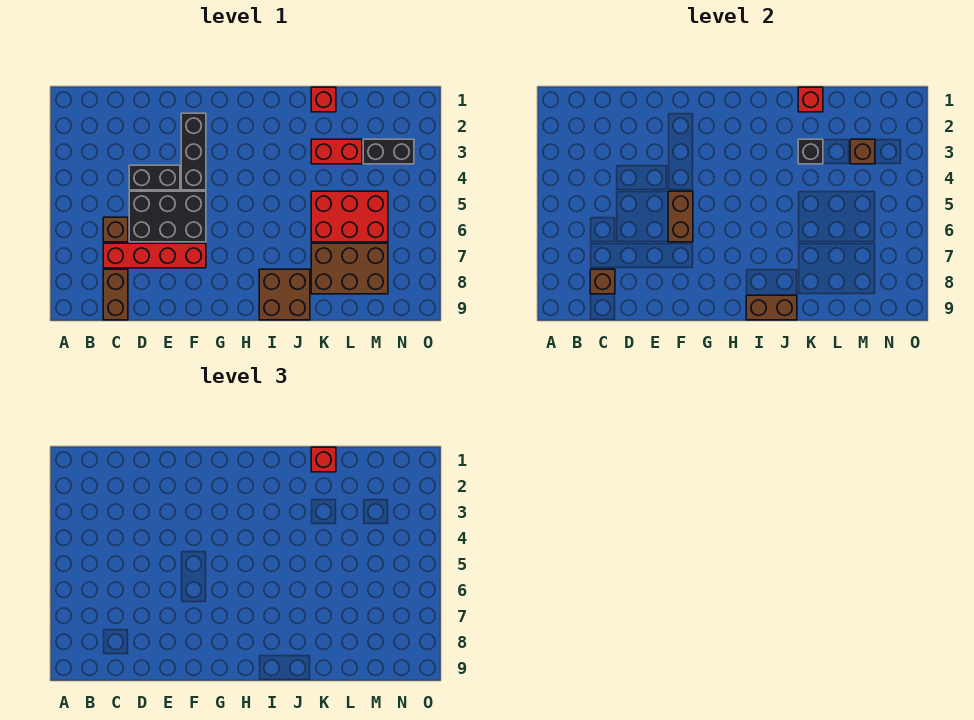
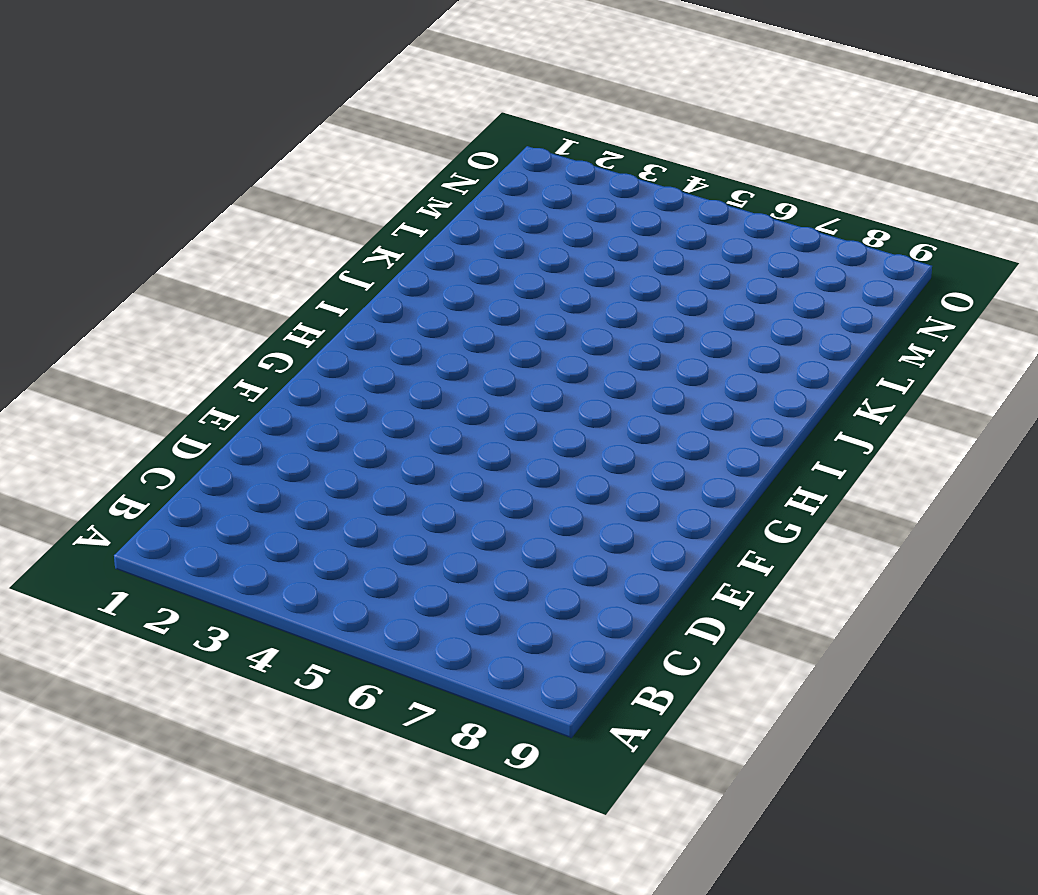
none -> brown 1x1 brick [103,217,128,242]
none -> red 1x4 brick [103,243,206,268]
none -> brown 1x2 brick [103,269,128,320]

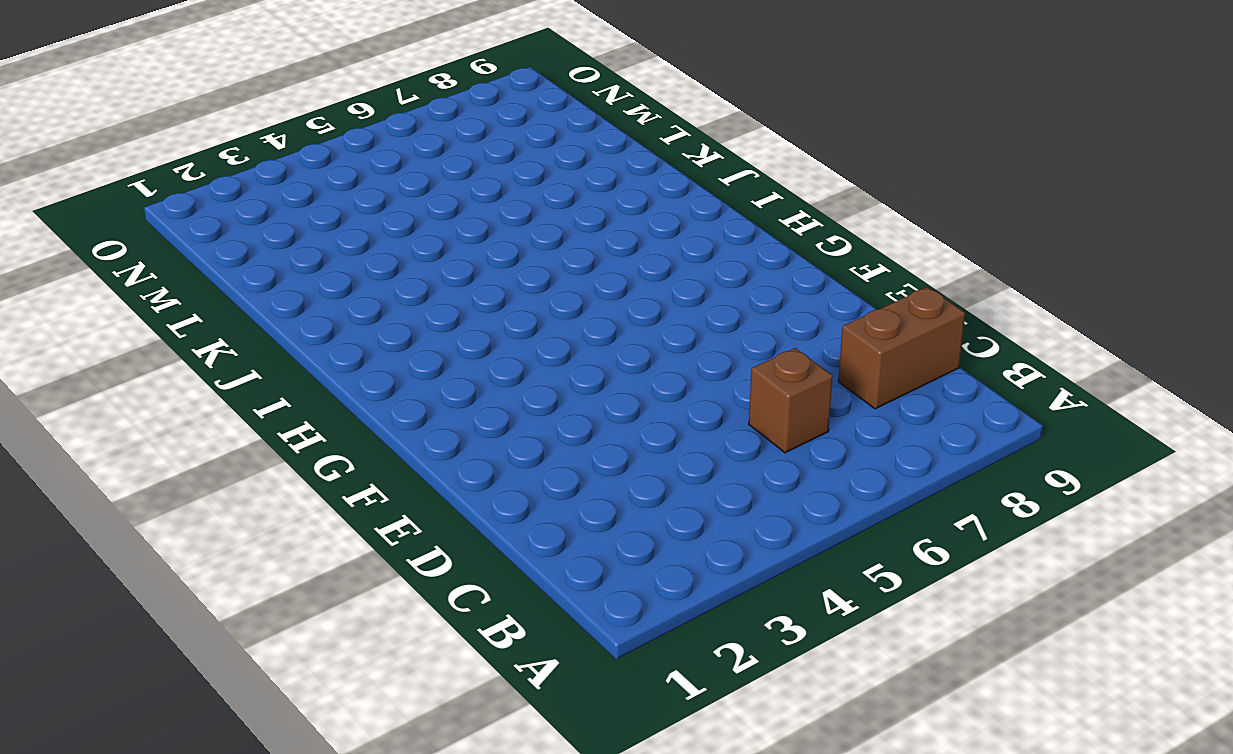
none -> red 1x4 brick [103,243,206,268]
none -> black 1x2 brick [129,165,180,190]
none -> black 2x3 brick [129,191,206,242]

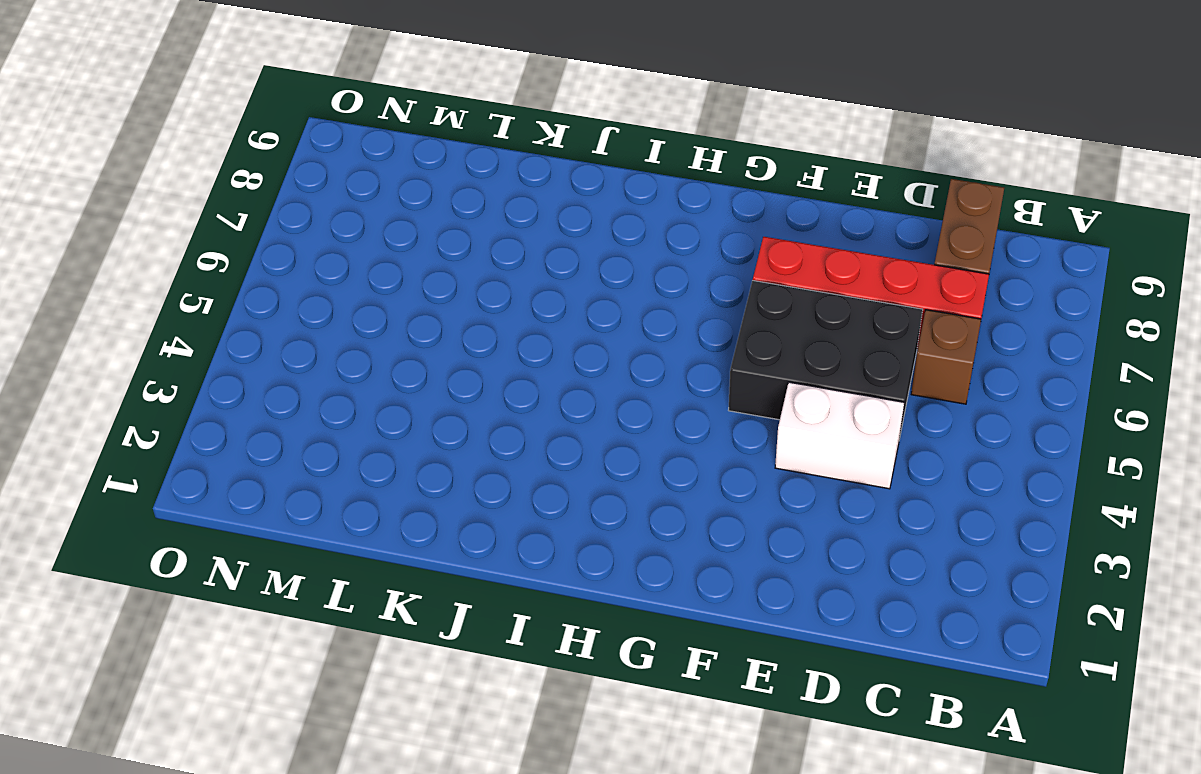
white 1x2 brick [775,382,904,489] -> black 1x2 brick [129,165,180,190]
none -> black 1x3 brick [181,113,206,190]
none -> brown 2x2 brick [259,269,310,320]
none -> red 1x1 brick [311,87,336,112]

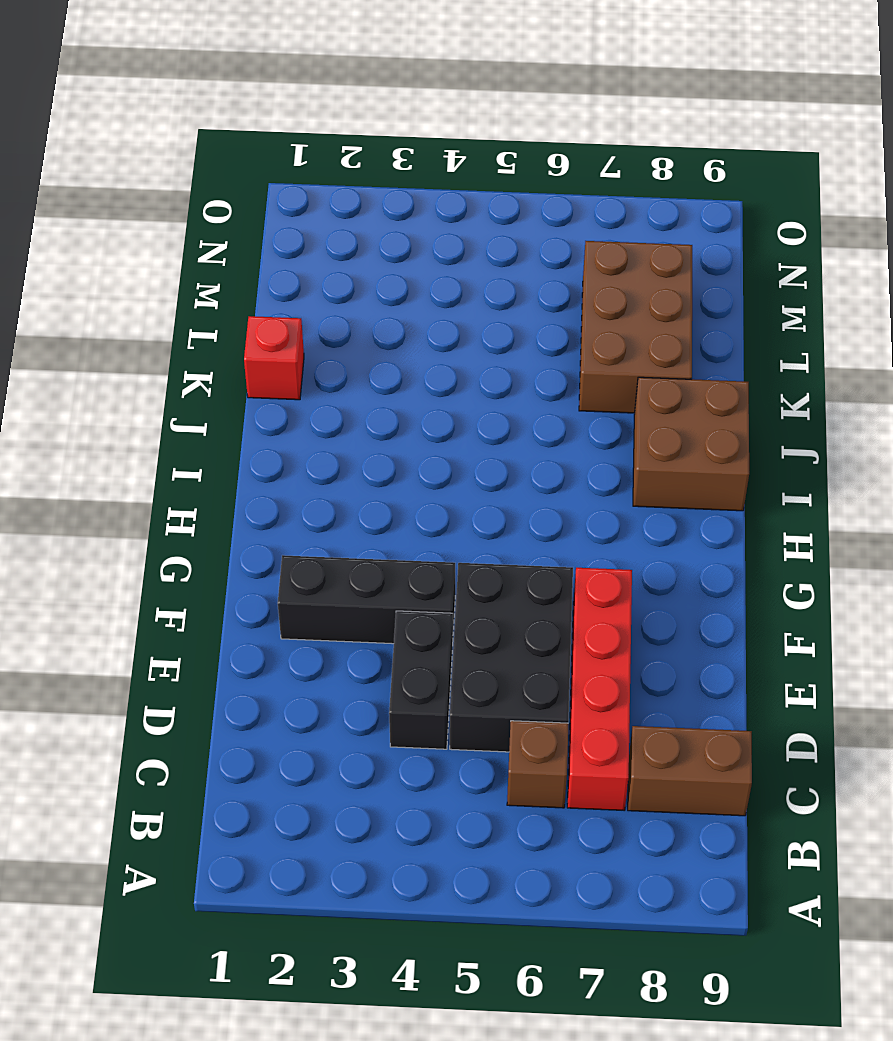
none -> red 1x2 brick [311,139,362,164]
none -> red 2x3 brick [311,191,388,242]
none -> black 1x2 brick [363,139,414,164]

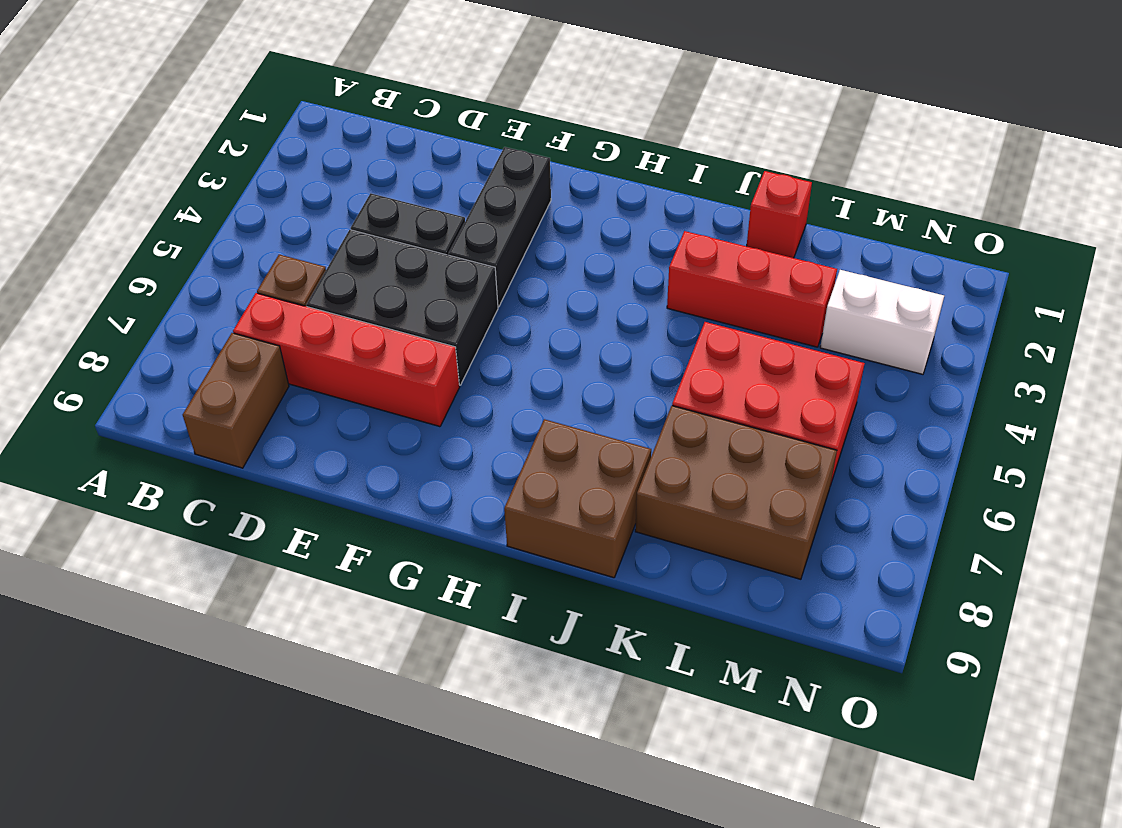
red 1x3 brick [667,231,837,347] -> red 1x2 brick [311,139,362,164]
white 1x2 brick [820,270,944,374] -> black 1x2 brick [363,139,414,164]
none -> brown 1x1 brick [590,269,615,294]
none -> brown 1x2 brick [668,191,693,242]
none -> brown 1x2 brick [746,295,797,320]

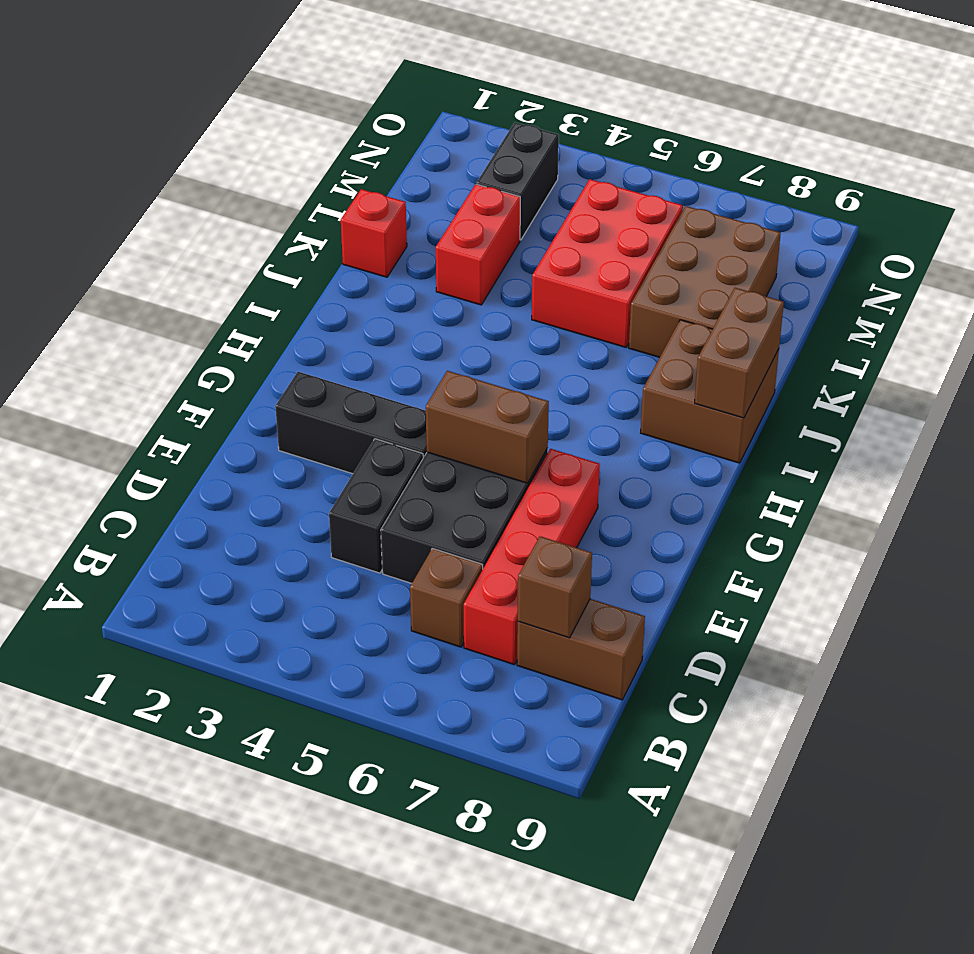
none -> red 1x1 brick [798,87,823,112]
none -> black 1x1 brick [798,139,823,164]
none -> brown 1x1 brick [850,139,875,164]

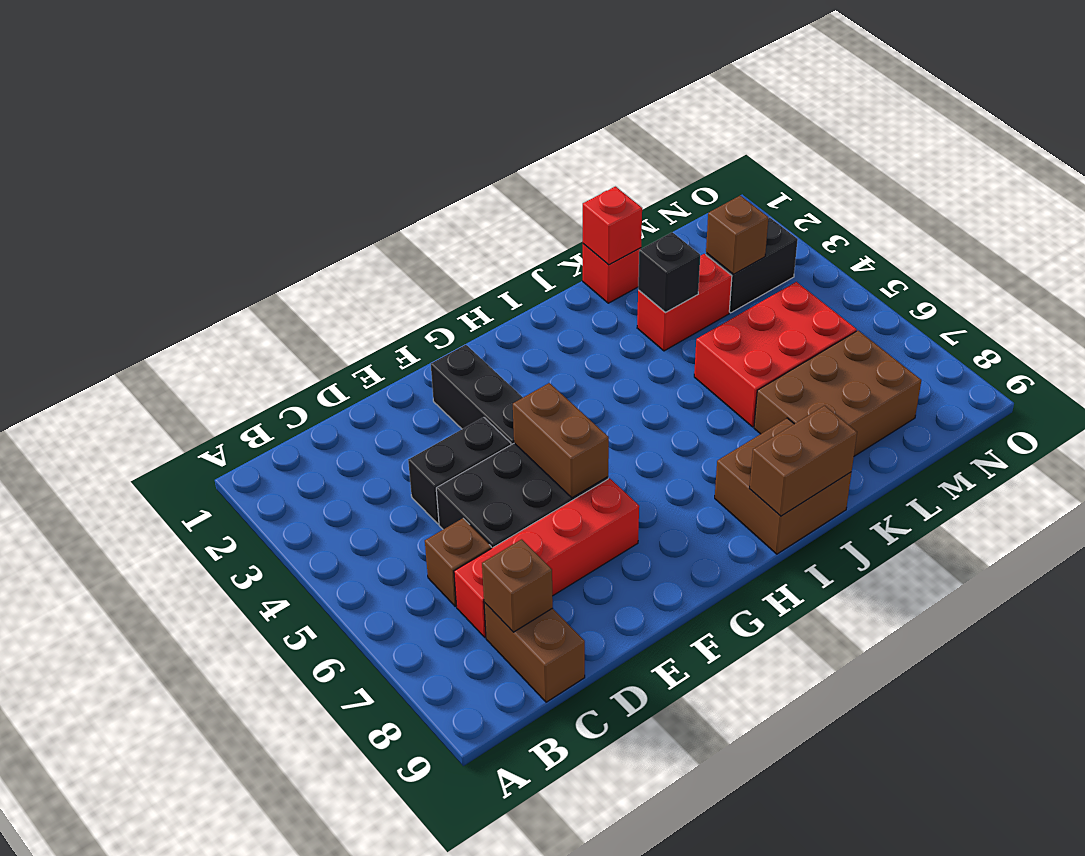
none -> red 1x1 brick [311,447,336,472]

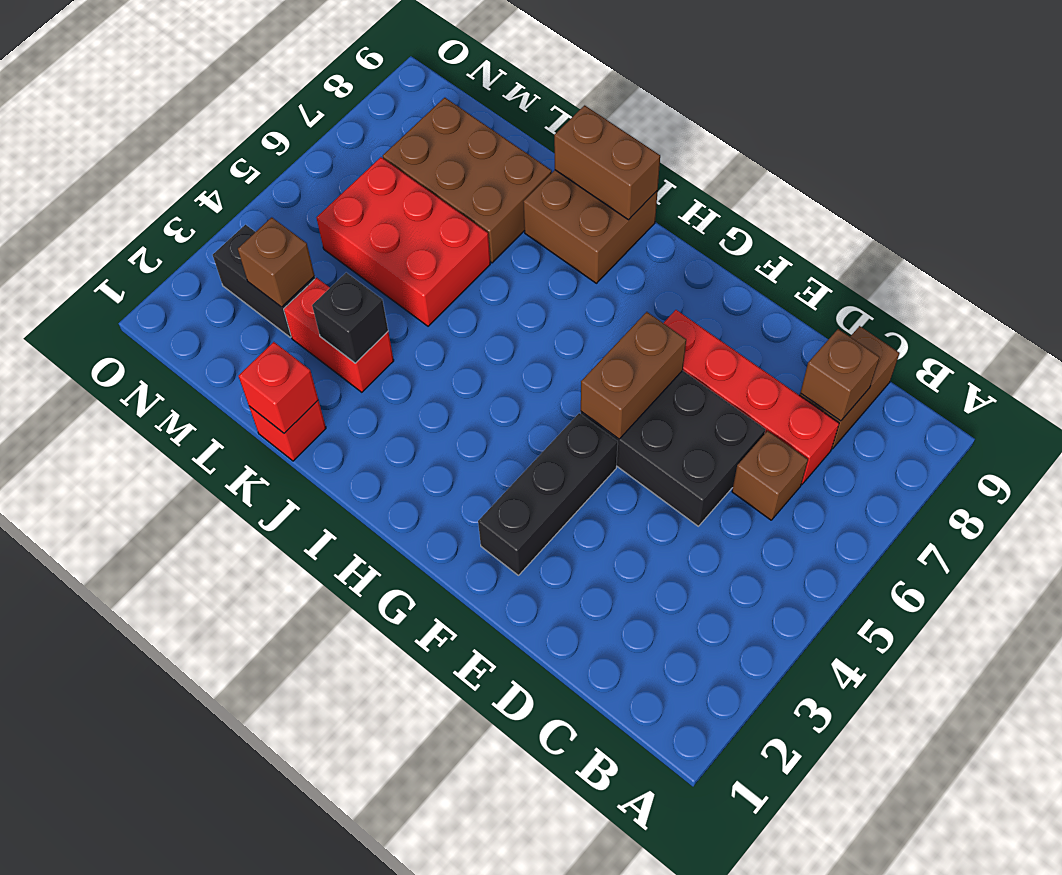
none -> black 1x2 brick [129,165,180,190]
none -> red 1x1 brick [311,447,336,472]

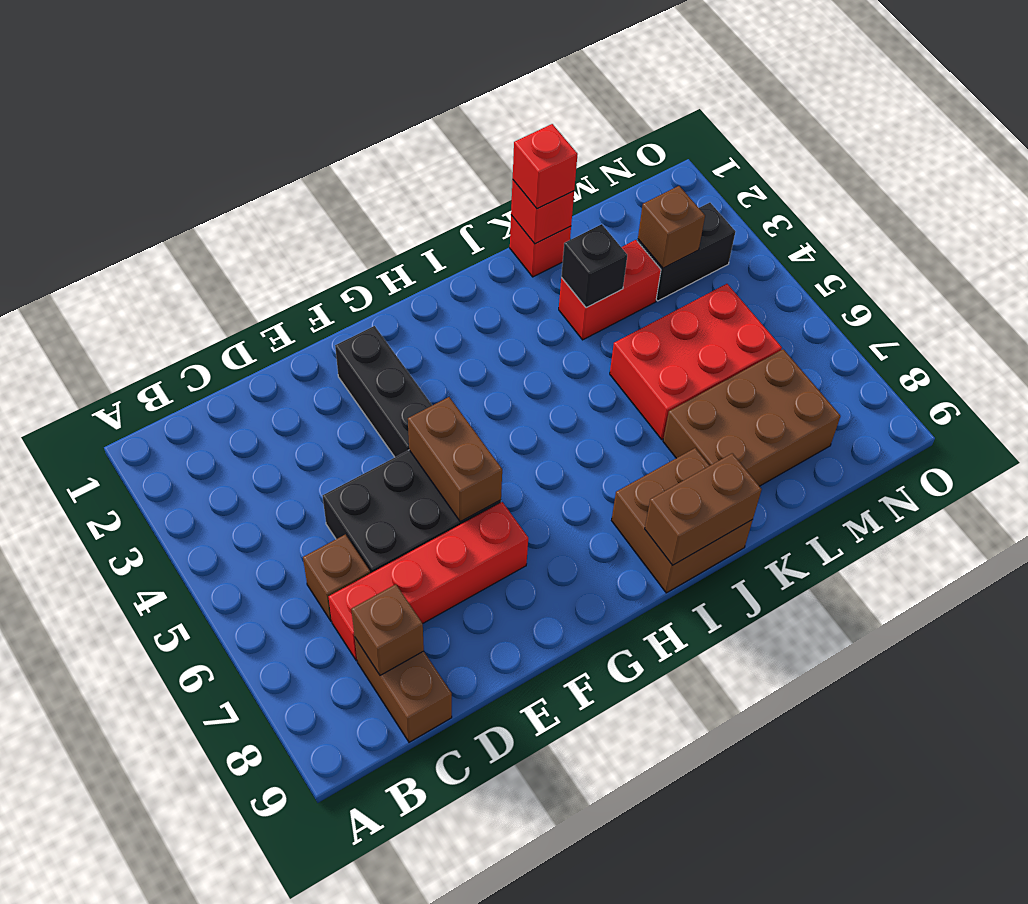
none -> black 1x2 brick [129,165,180,190]

